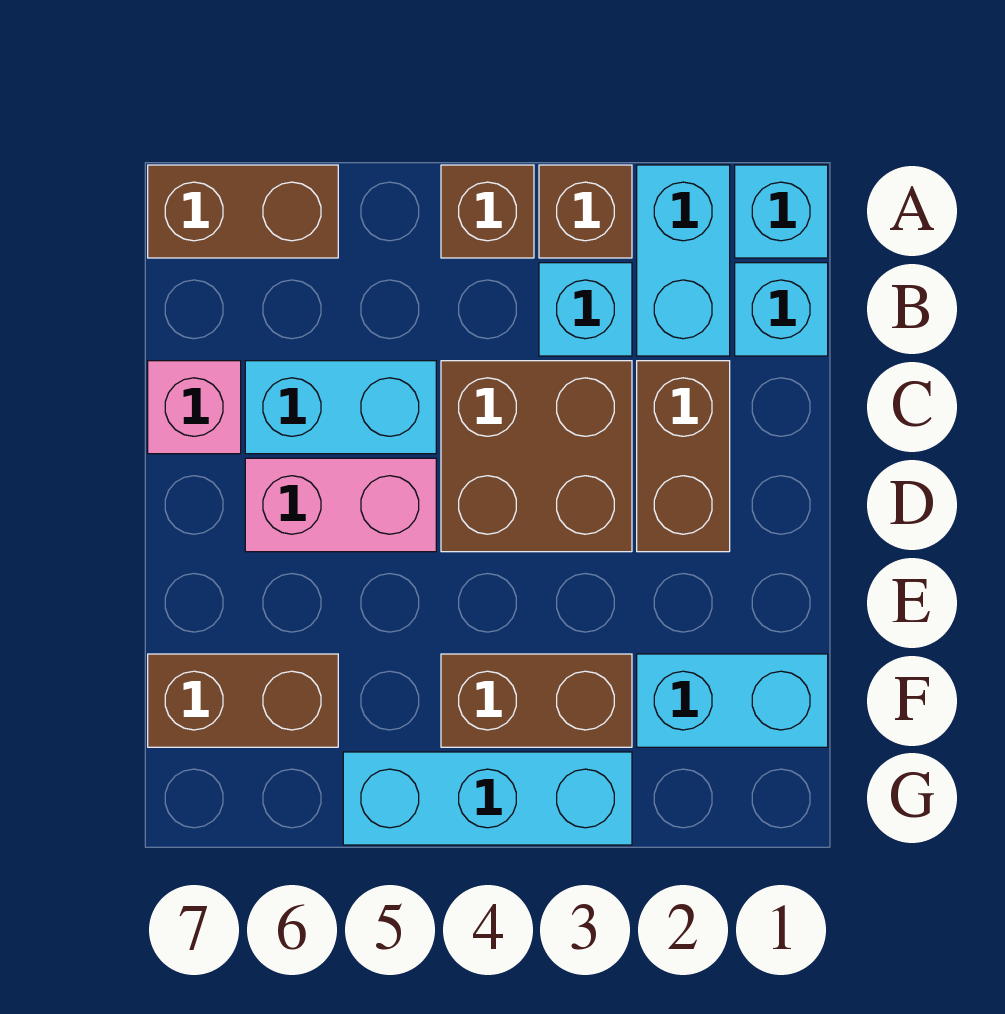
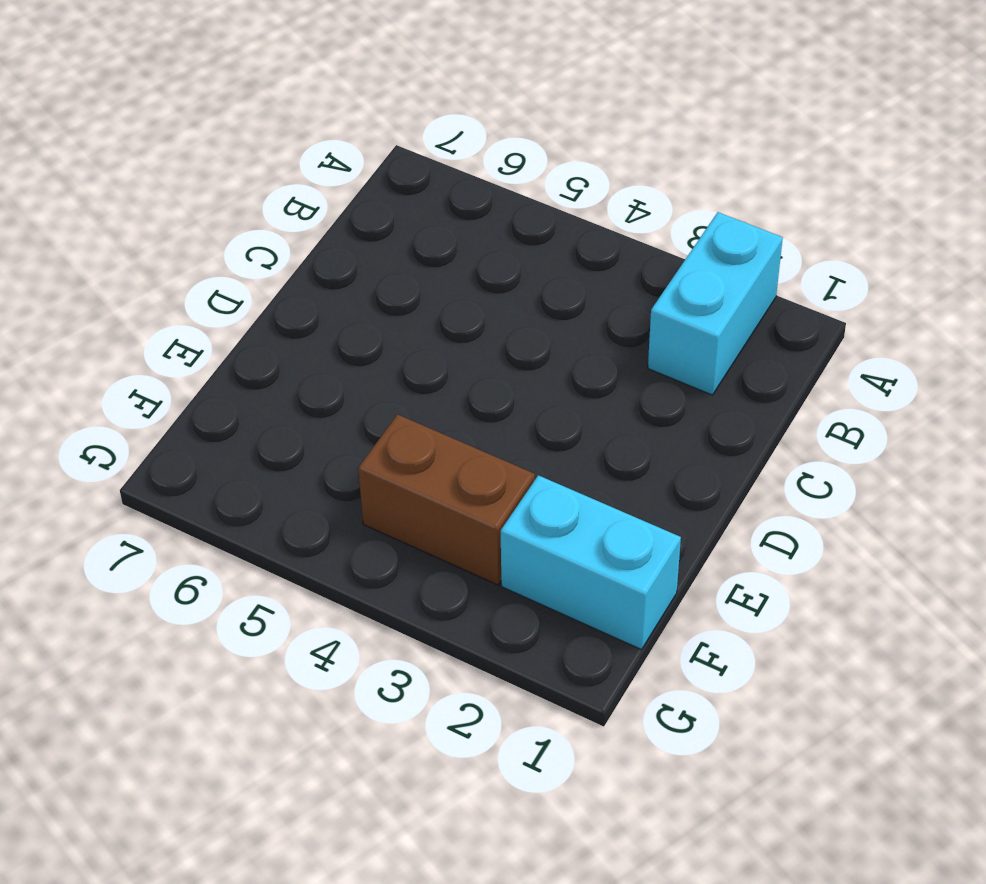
none -> cyan 1x1 brick [735,165,828,258]
none -> brown 1x1 brick [539,165,632,258]
none -> brown 1x1 brick [441,165,534,258]

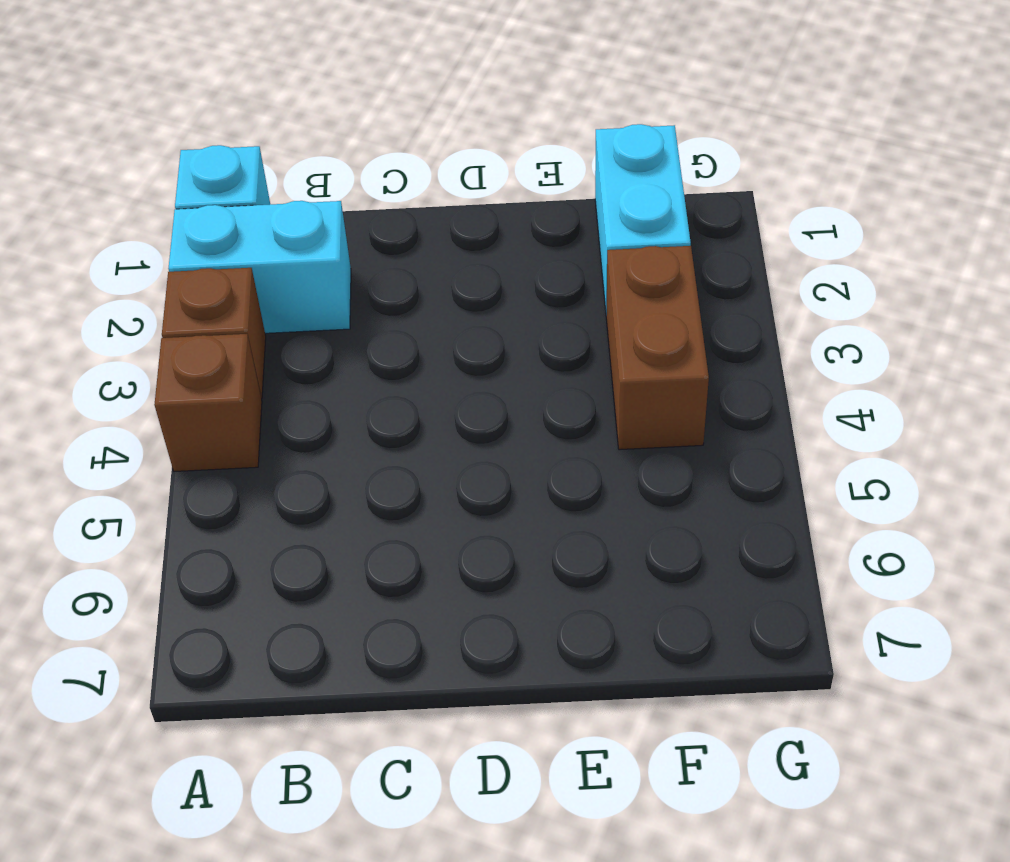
none -> brown 1x2 brick [148,165,338,258]
none -> cyan 1x1 brick [735,263,828,356]
none -> cyan 1x1 brick [539,263,632,356]

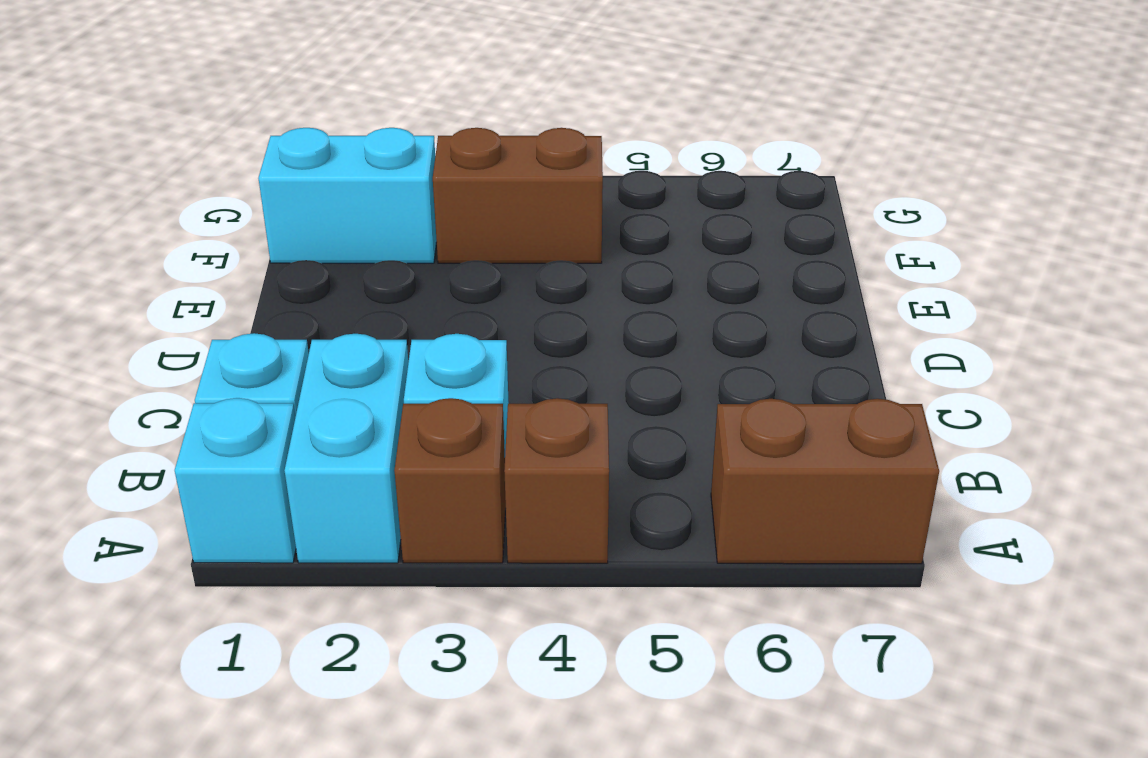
none -> brown 1x2 brick [637,361,730,552]
none -> brown 2x2 brick [441,361,632,552]
none -> cyan 1x2 brick [245,361,436,454]

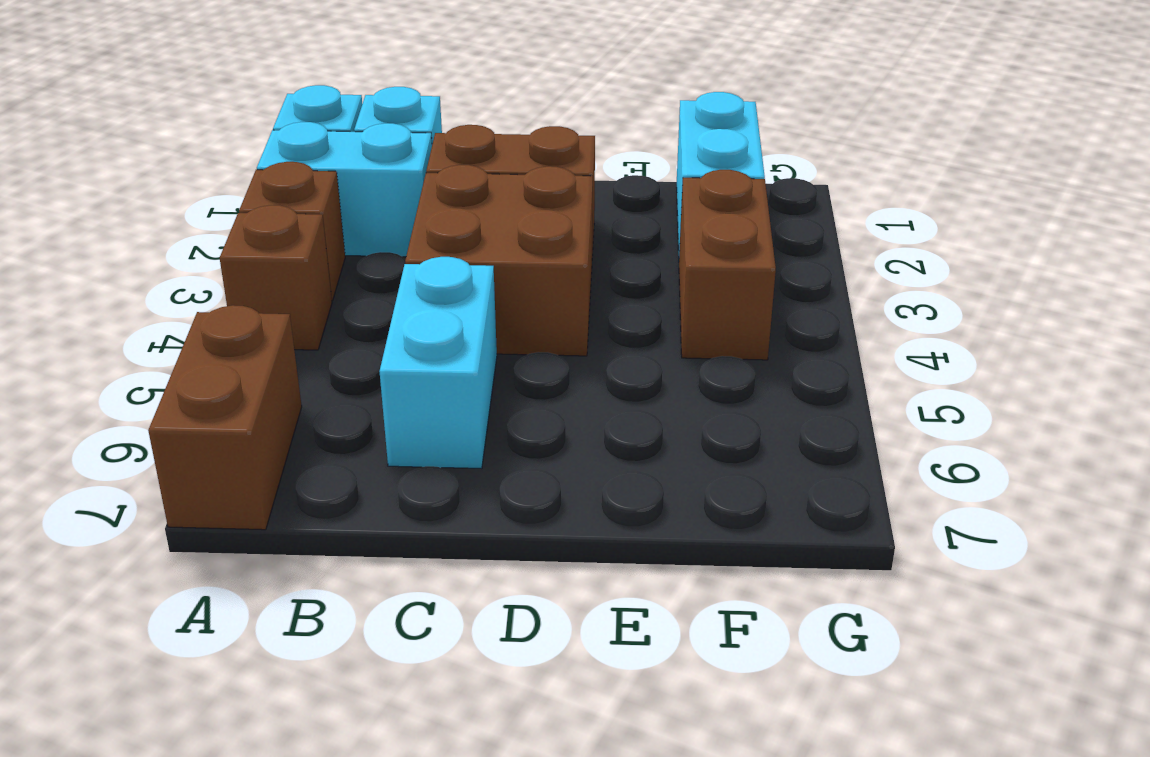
none -> cyan 1x1 brick [539,263,632,356]
none -> pink 1x1 brick [148,361,241,454]
none -> pink 1x2 brick [245,458,436,552]

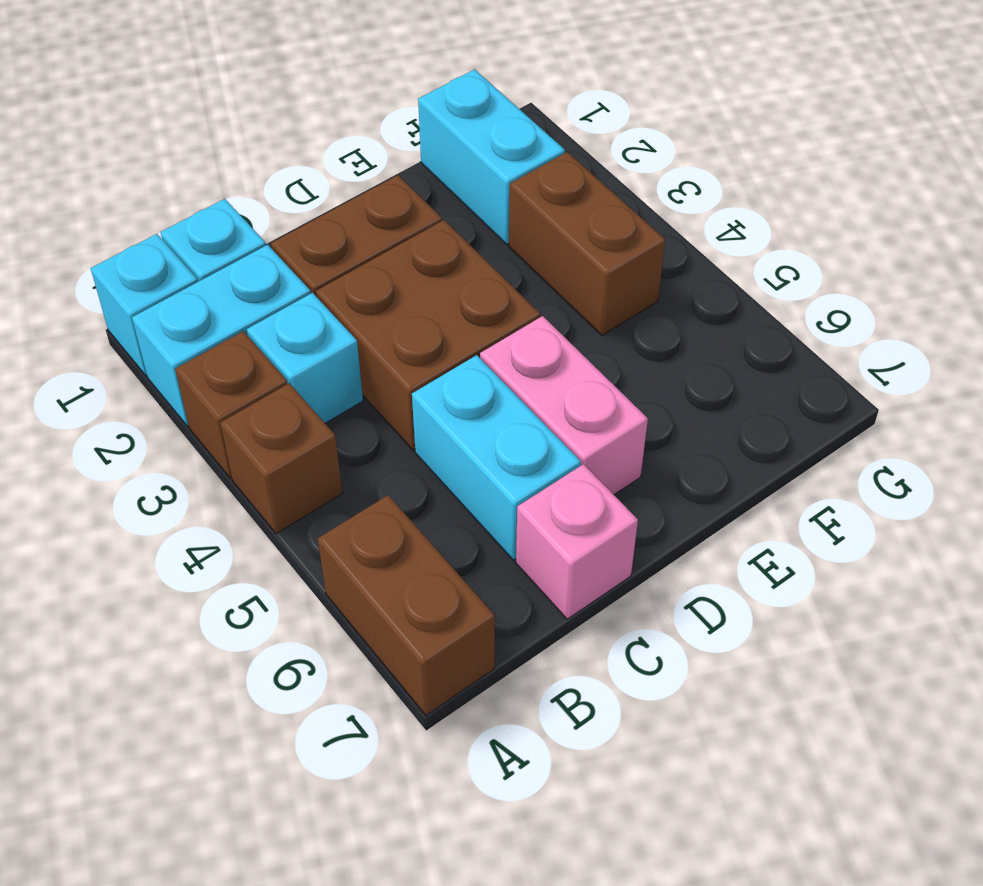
none -> brown 1x2 brick [148,654,338,747]
none -> cyan 1x3 brick [343,752,632,845]

